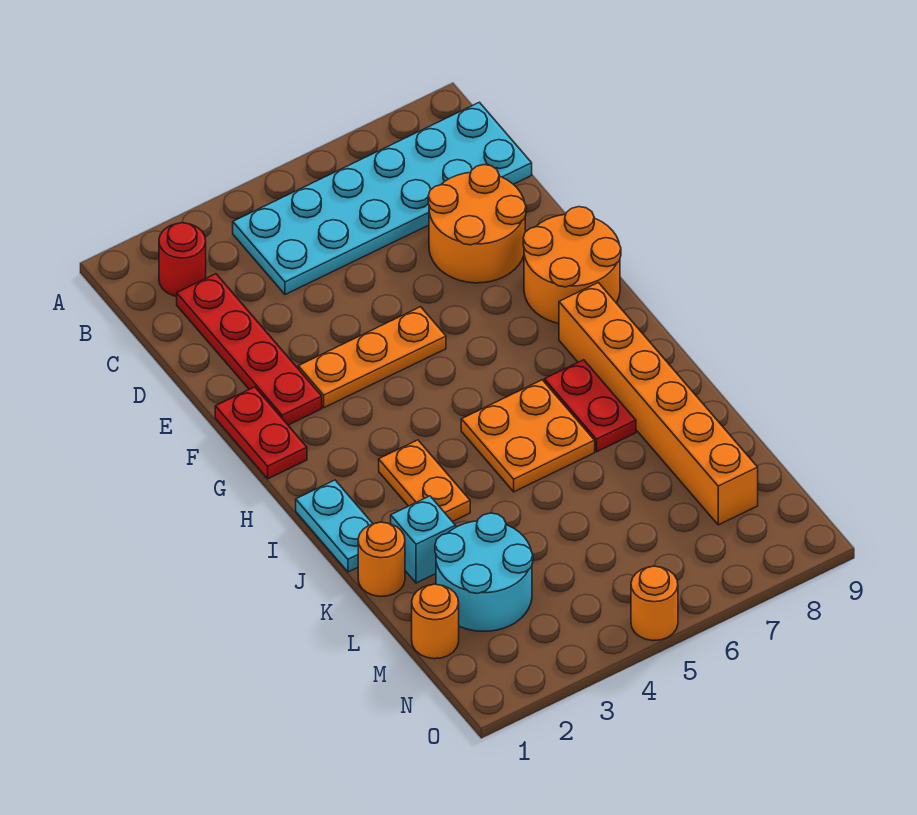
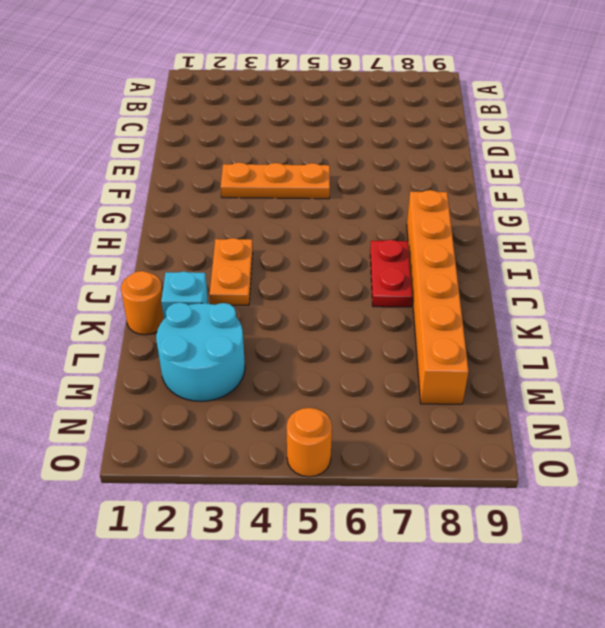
none -> red 1x1 round brick [159,223,206,296]
none -> cyan 2x6 plate [233,102,532,295]
none -> red 1x4 plate [177,274,322,425]

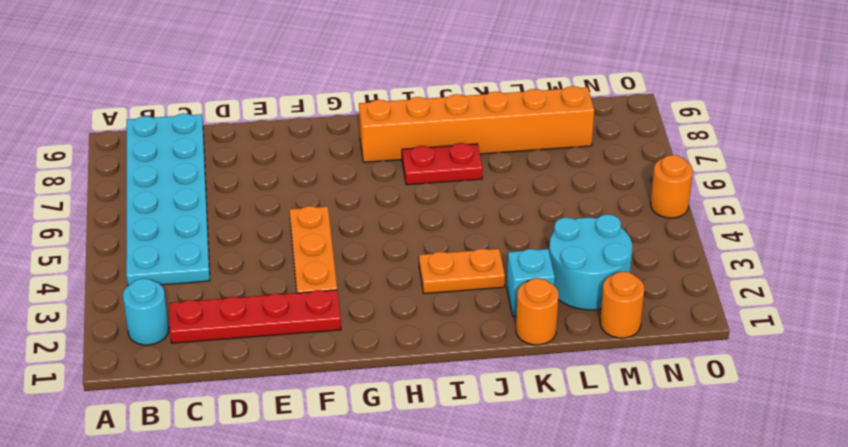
cyan 1x1 round brick [123,278,169,345] -> red 1x1 round brick [159,223,206,296]
none -> orange 2x2 round brick [428,165,526,283]
none -> red 1x2 plate [215,387,307,479]
none -> orange 2x2 round brick [523,207,621,323]

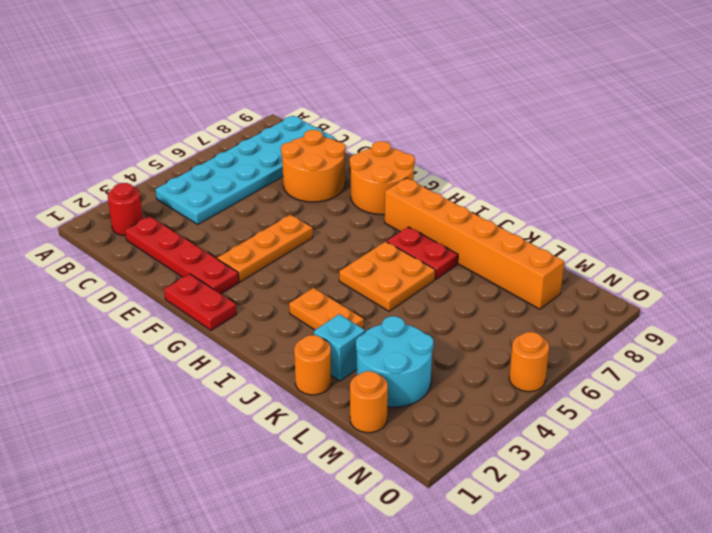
none -> cyan 1x2 plate [296,480,373,572]

